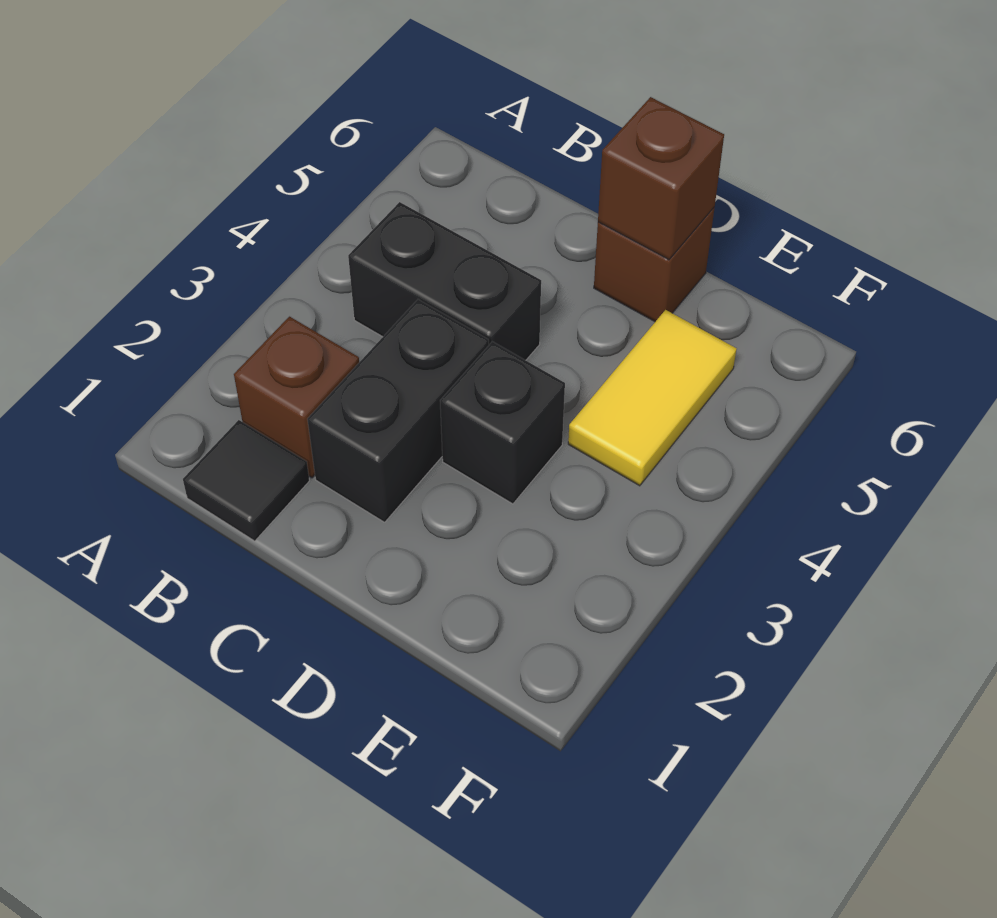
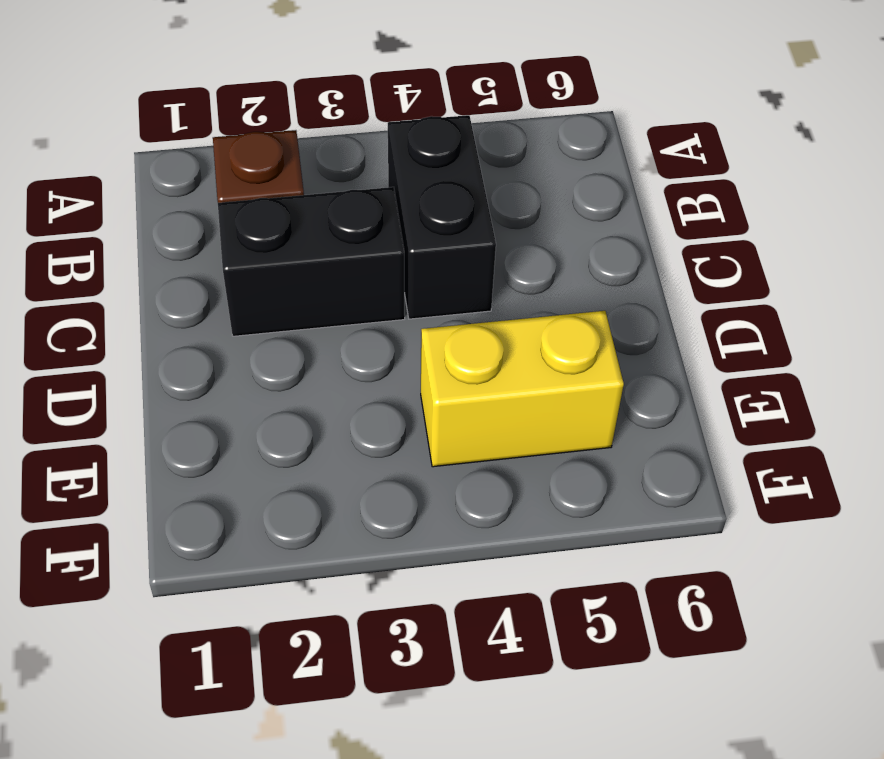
yellow 1x2 brick [421,311,624,467] -> yellow 1x2 tile [568,310,737,486]
none -> black 1x1 tile [183,420,309,541]
none -> black 1x1 brick [440,342,565,504]

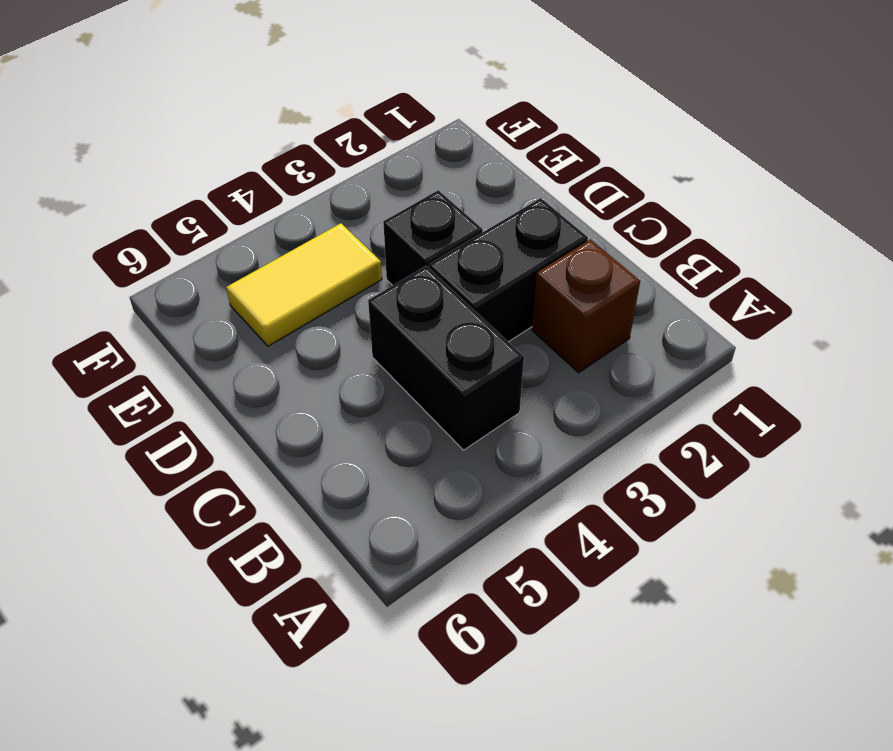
none -> black 1x1 tile [183,420,309,541]
none -> brown 1x1 brick [594,207,715,322]

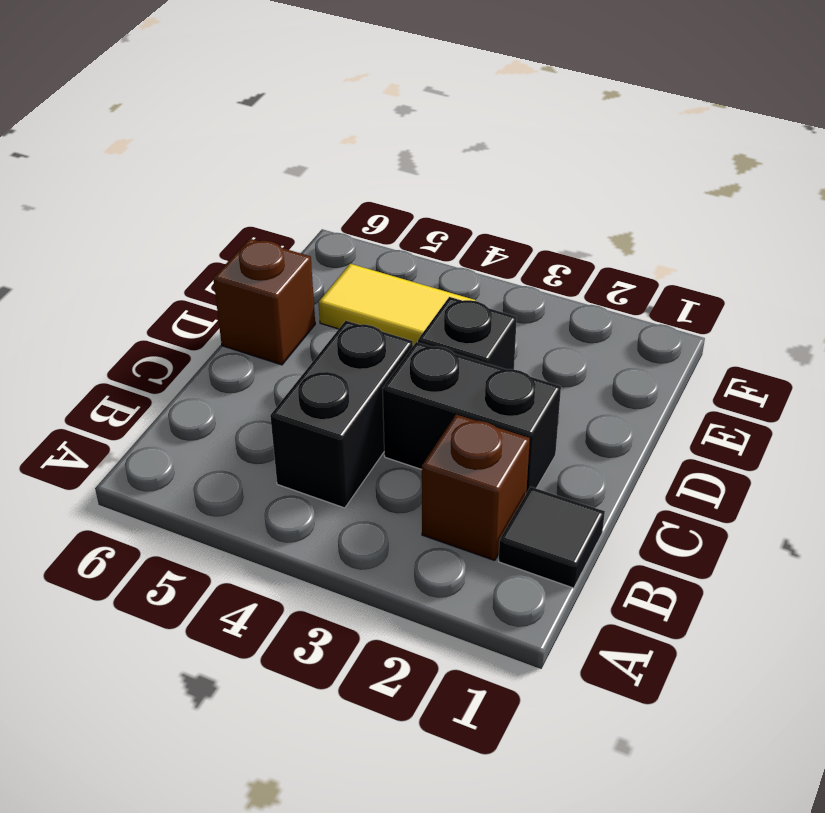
none -> brown 1x1 brick [598,97,724,260]

